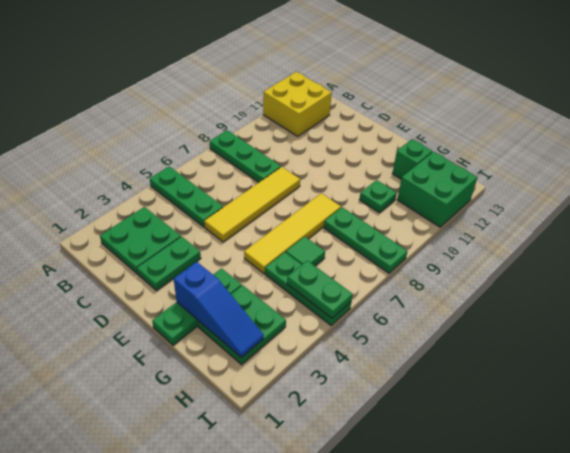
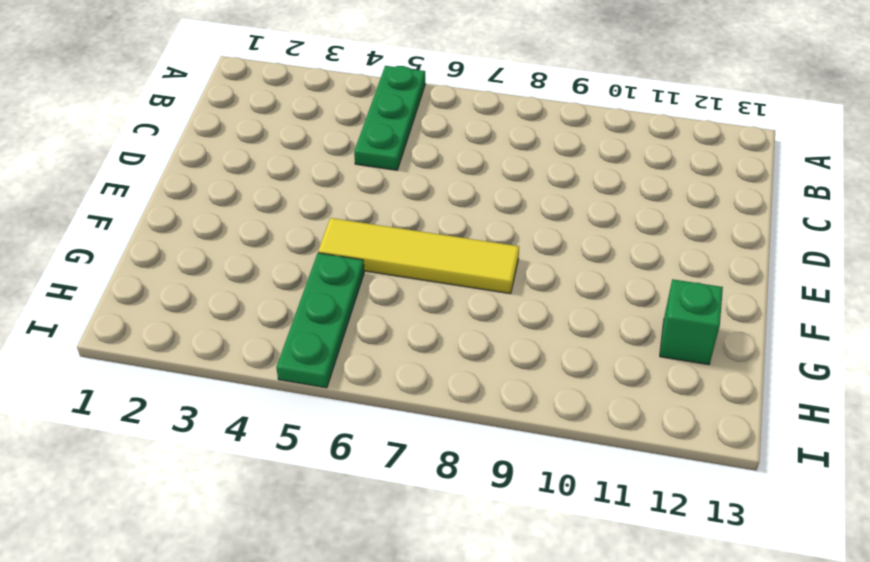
none -> green 1x3 plate [210,130,281,182]
none -> yellow 2x2 brick [263,72,332,136]
none -> green 2x2 plate [100,207,181,274]

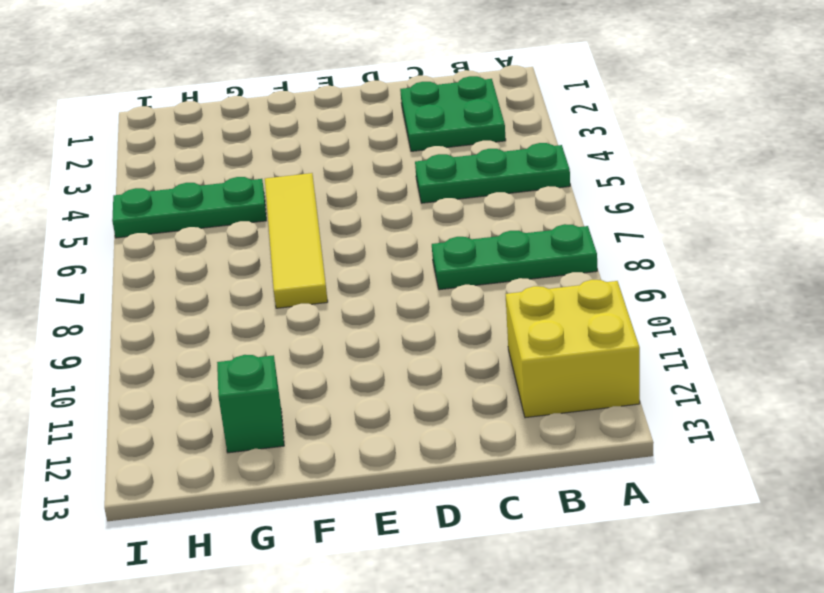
none -> green 1x2 plate [137,237,201,291]
none -> yellow 1x4 tile [204,167,300,242]
none -> green 1x3 plate [152,268,242,345]

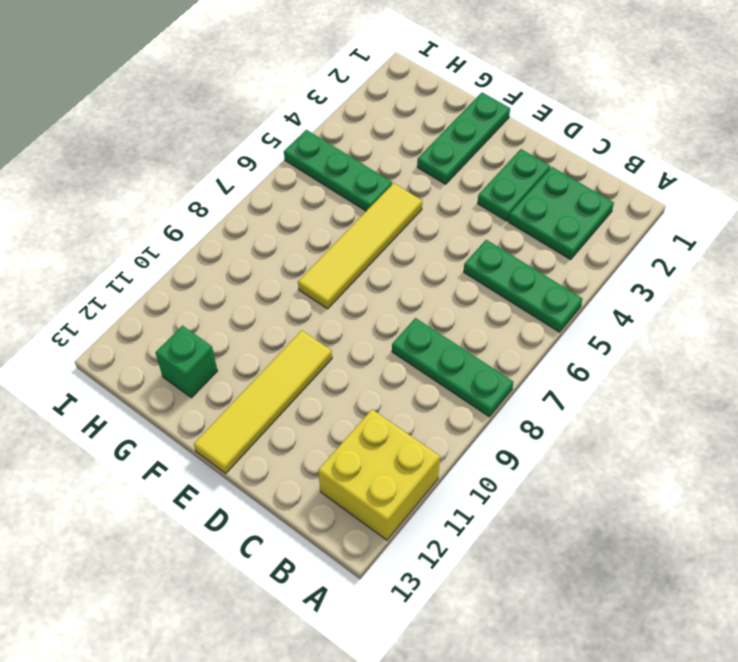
yellow 1x4 tile [194,330,332,473] -> yellow 1x4 tile moved to [204,167,300,242]
none -> green 2x2 plate [198,285,286,365]
none -> green 1x1 tile [286,236,325,266]
none -> green 1x3 plate [324,207,407,273]

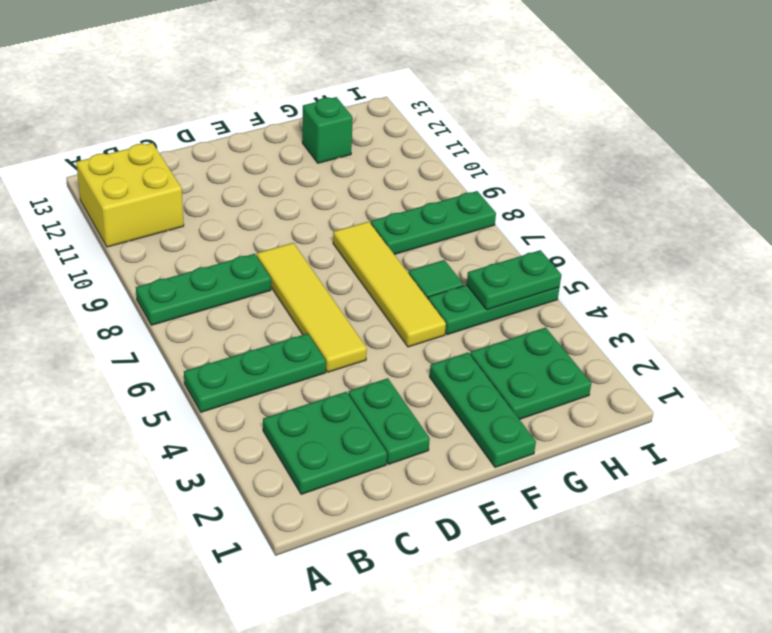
none -> green 1x1 plate [359,180,397,213]
none -> green 2x2 brick [397,152,477,227]
none -> blue 1x3 slope [174,262,264,358]

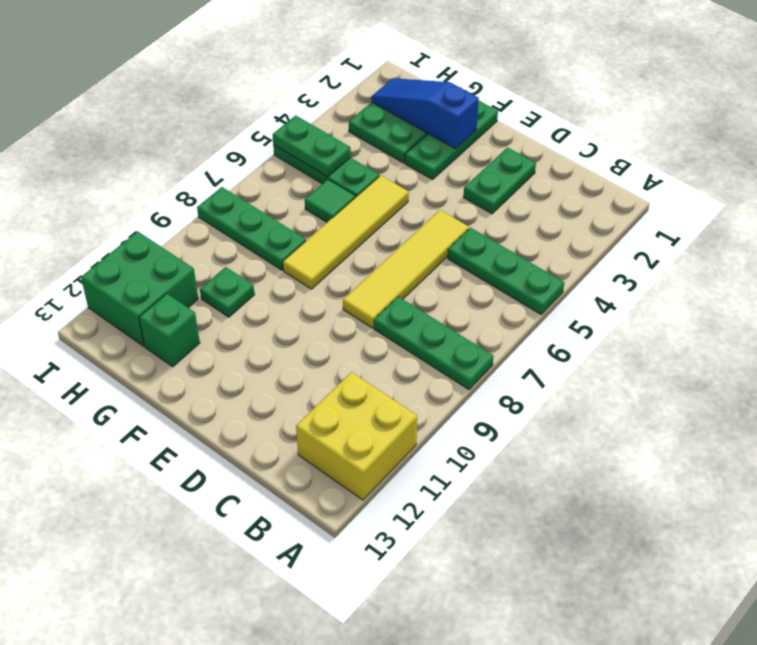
none -> green 2x2 plate [100,207,181,274]

